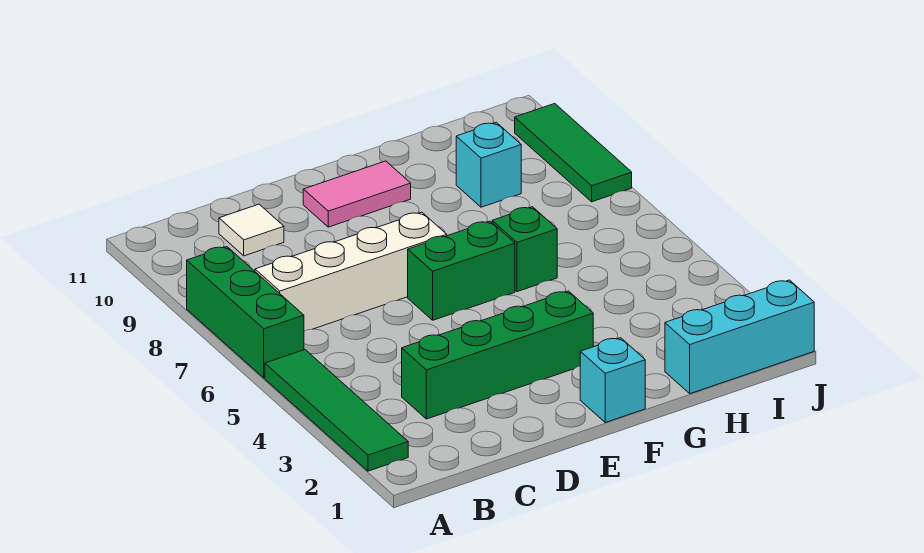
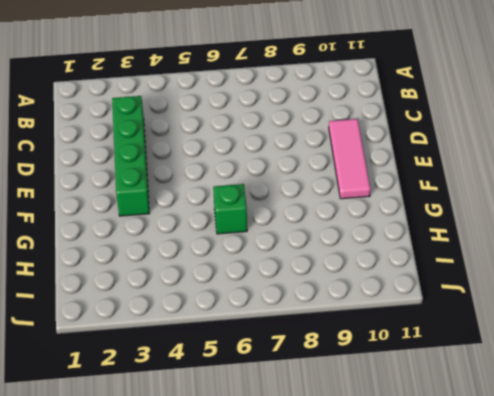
pink 1x3 tile [329,119,371,199] -> pink 1x2 tile [303,161,411,227]
none -> green 1x4 tile [265,350,408,471]
none -> green 1x3 brick [187,247,304,378]
none -> white 1x4 brick [255,212,447,331]

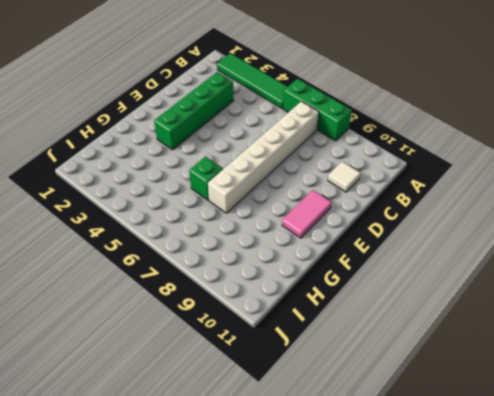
white 1x6 brick [208,101,319,213] -> white 1x4 brick [255,212,447,331]
none -> green 1x2 brick [408,221,515,320]
none -> cyan 1x1 brick [580,338,645,422]
none -> cyan 1x3 brick [665,280,814,394]

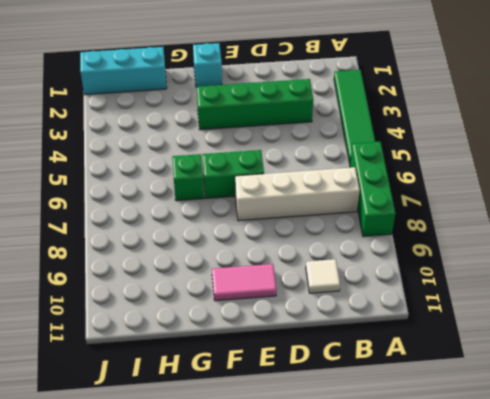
none -> cyan 1x1 brick [456,122,521,207]
none -> green 1x3 tile [515,103,632,202]

